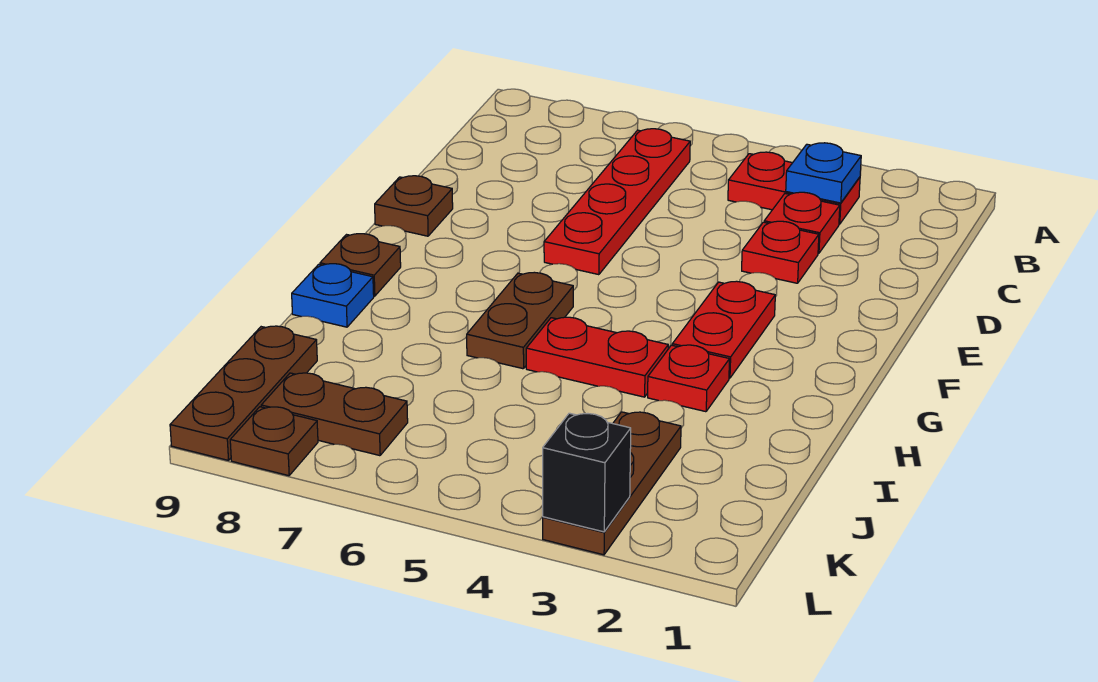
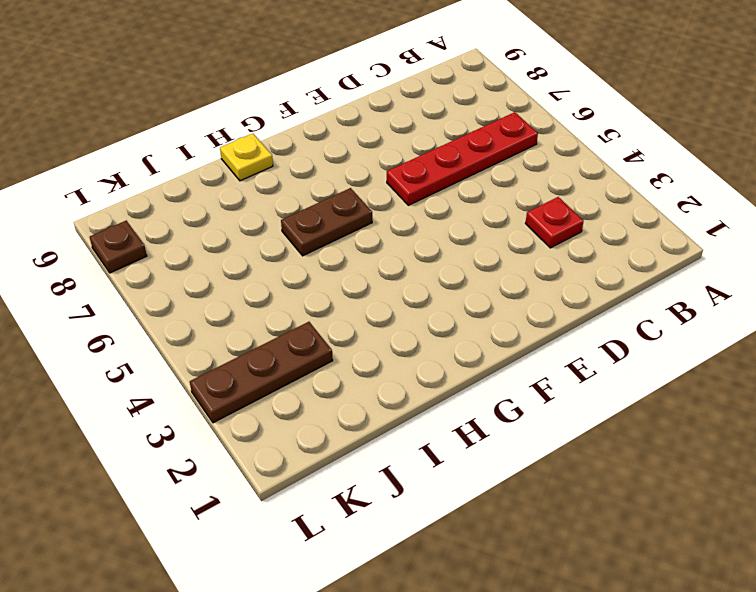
yellow 1x1 plate [220,134,273,181] -> blue 1x1 plate [292,264,374,327]
none -> red 1x2 plate [728,152,860,224]
none -> red 1x1 plate [742,221,819,283]
none -> brown 1x1 plate [375,176,453,236]

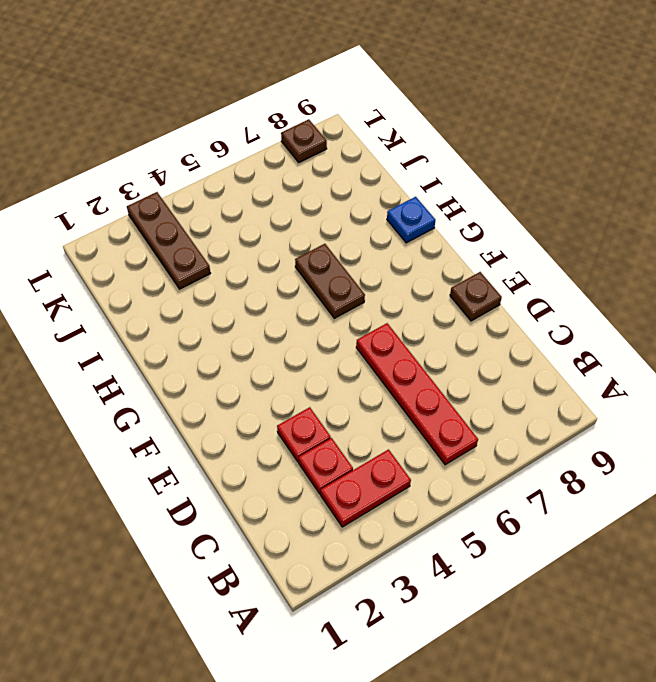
none -> red 1x2 plate [672,281,775,378]
none -> brown 1x1 plate [320,234,401,296]
none -> red 1x1 plate [648,345,730,412]

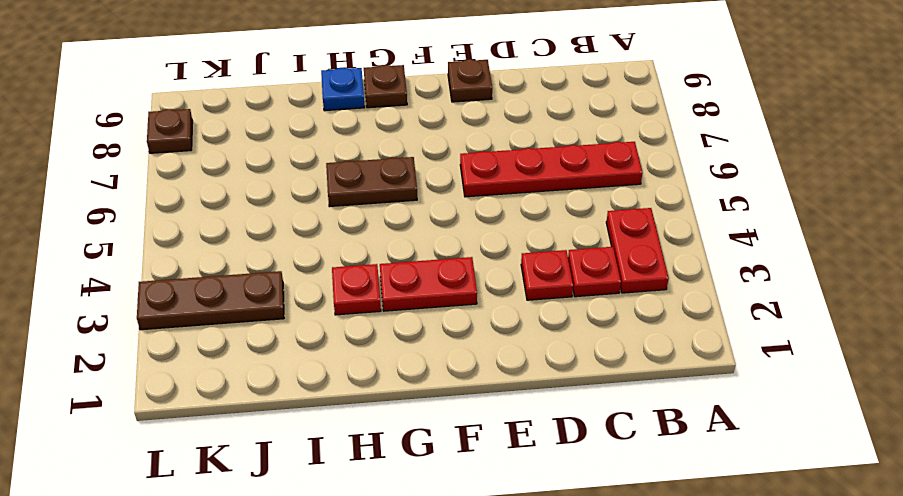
none -> red 1x2 plate [526,317,668,397]
none -> brown 1x3 plate [170,326,317,460]
none -> brown 1x2 plate [261,373,408,456]

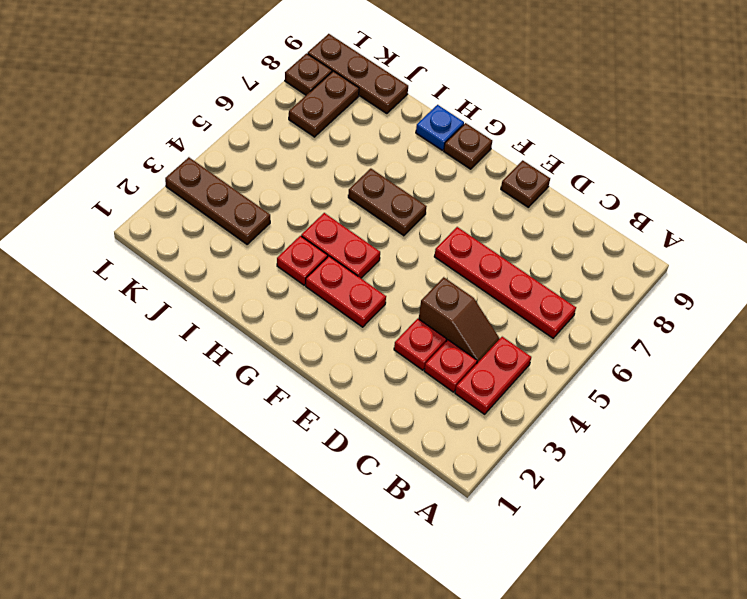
brown 1x2 slope [419,277,500,363] -> none
red 1x2 plate [301,213,380,278] -> red 1x2 plate turned to [526,317,668,397]
none -> blue 1x1 plate [786,143,861,203]
none -> black 1x1 brick [543,413,631,532]

